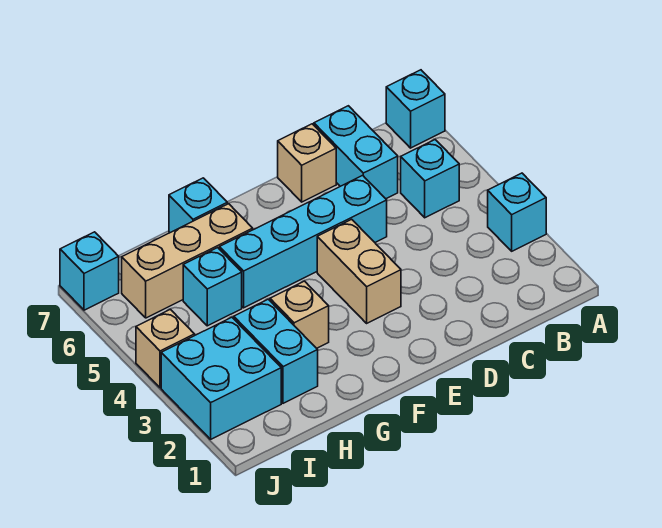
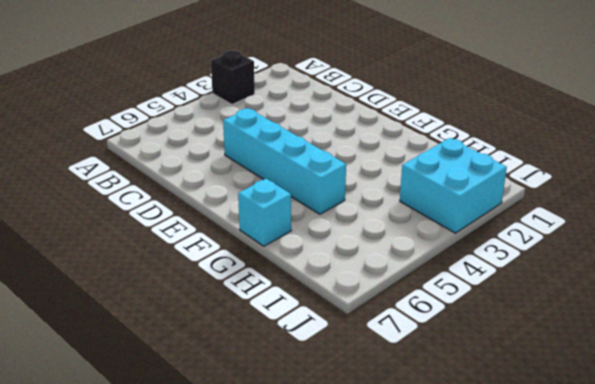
black 1x1 brick [211,50,255,105] -> cyan 1x1 brick [488,173,546,251]
none -> cyan 1x1 brick [386,70,445,148]
none -> cyan 1x1 brick [401,140,459,218]
none -> cyan 1x2 brick [314,106,398,199]

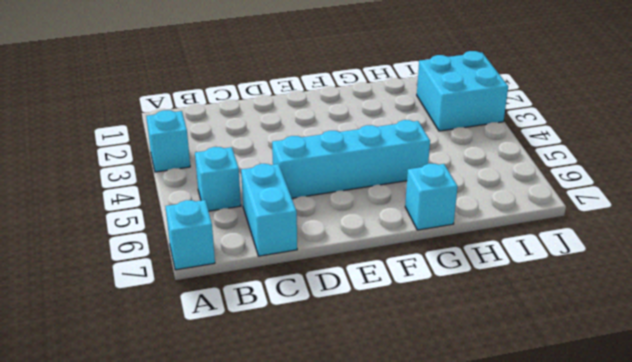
none -> tan 1x1 brick [278,124,336,202]
none -> tan 1x2 brick [317,219,401,323]
none -> tan 1x1 brick [270,281,329,348]

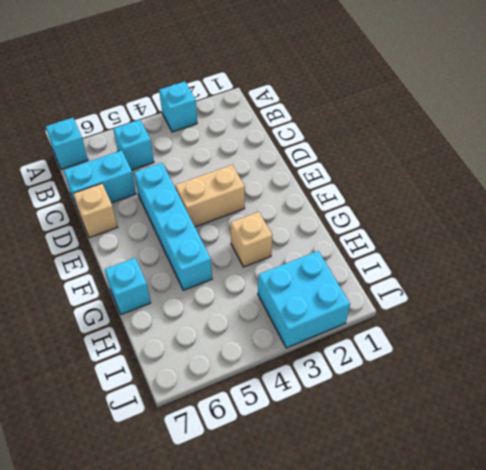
none -> tan 1x3 brick [122,204,253,318]
none -> cyan 1x2 brick [234,299,318,403]
none -> cyan 1x1 brick [183,248,242,326]

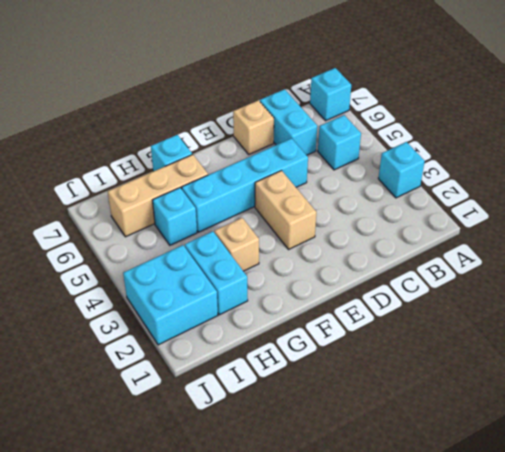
none -> tan 1x1 brick [136,309,195,388]
none -> cyan 1x1 brick [60,232,119,310]

